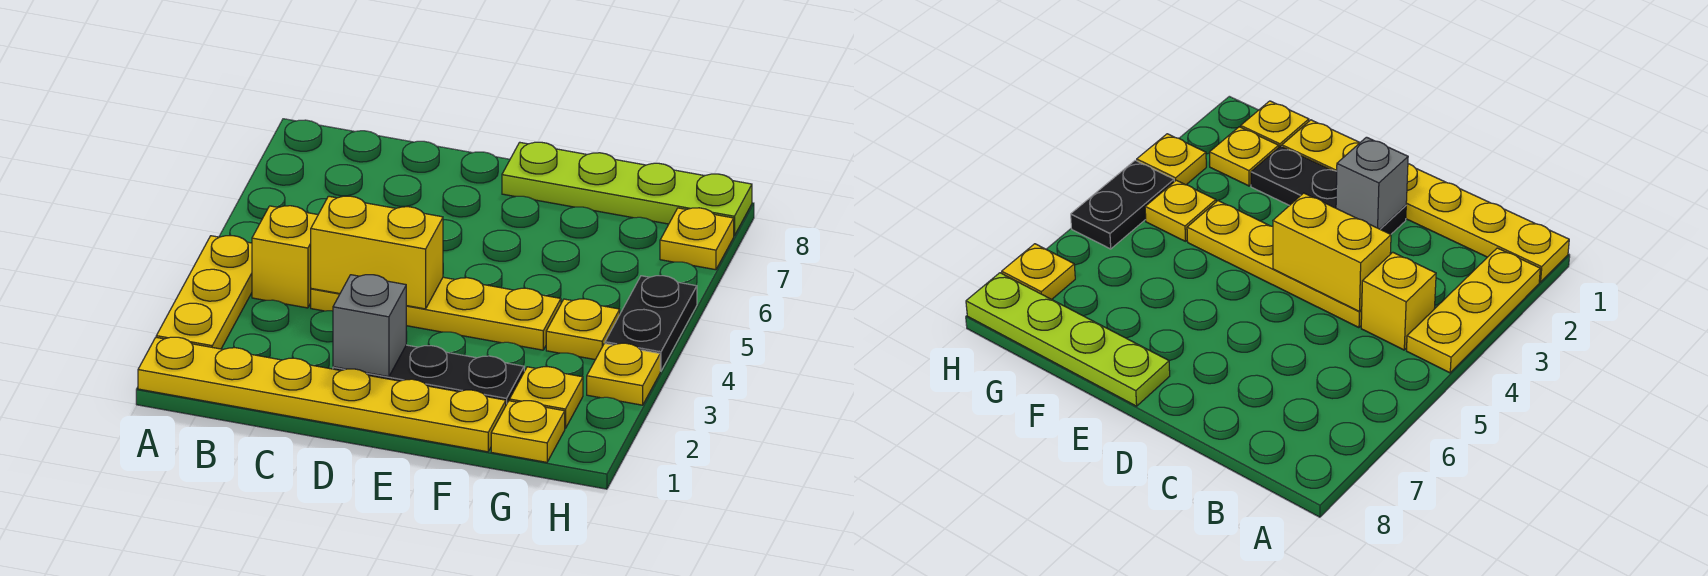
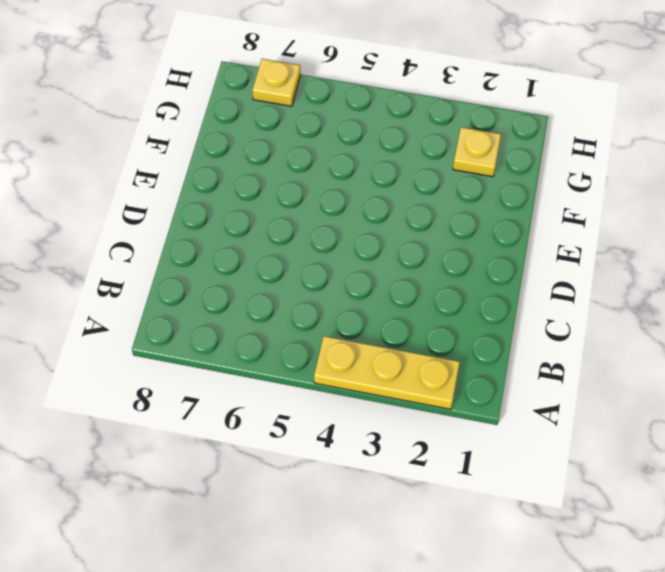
none -> yellow 1x6 plate [138,337,506,452]
none -> yellow 1x1 brick [252,206,318,308]
none -> yellow 1x4 plate [311,277,561,350]

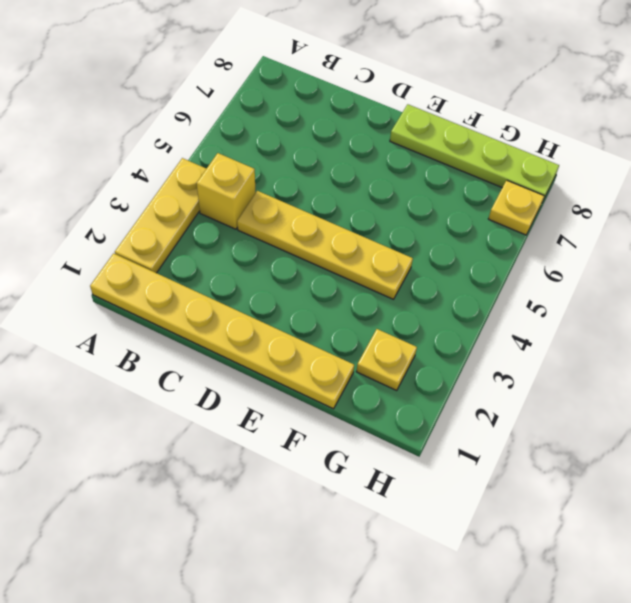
none -> black 1x3 plate [333,345,524,405]
none -> yellow 1x1 plate [491,401,565,462]
none -> yellow 1x1 plate [546,299,620,360]

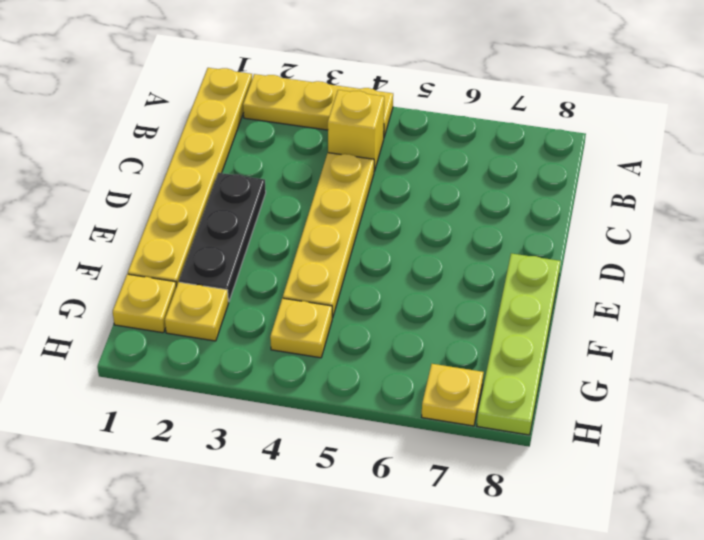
none -> yellow 1x1 plate [587,343,660,405]
none -> black 1x2 plate [605,276,697,371]
none -> yellow 1x2 brick [311,196,443,309]

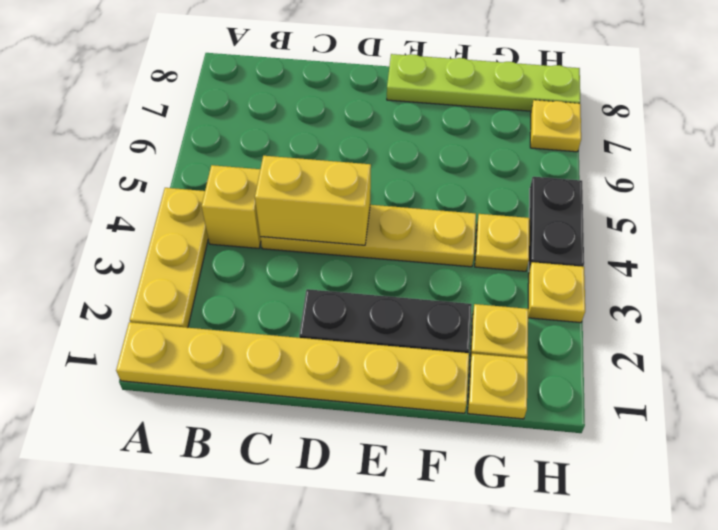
none -> grey 1x1 brick [333,275,406,377]

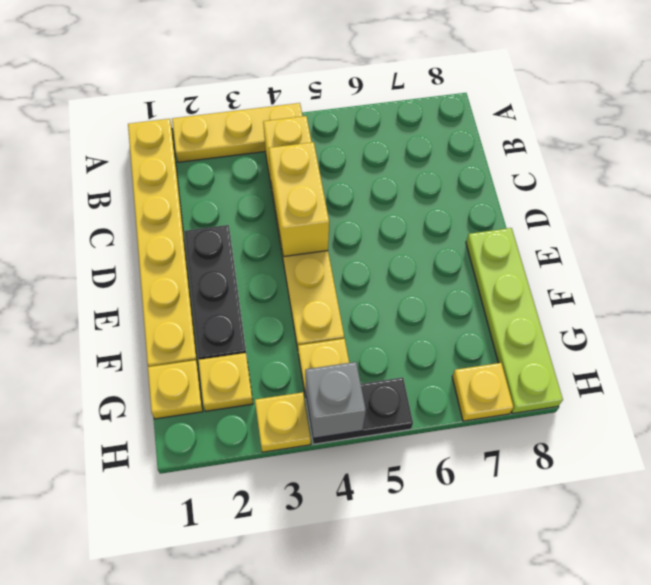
grey 1x1 brick [305,362,366,438] -> grey 1x1 brick moved to [333,275,406,377]

